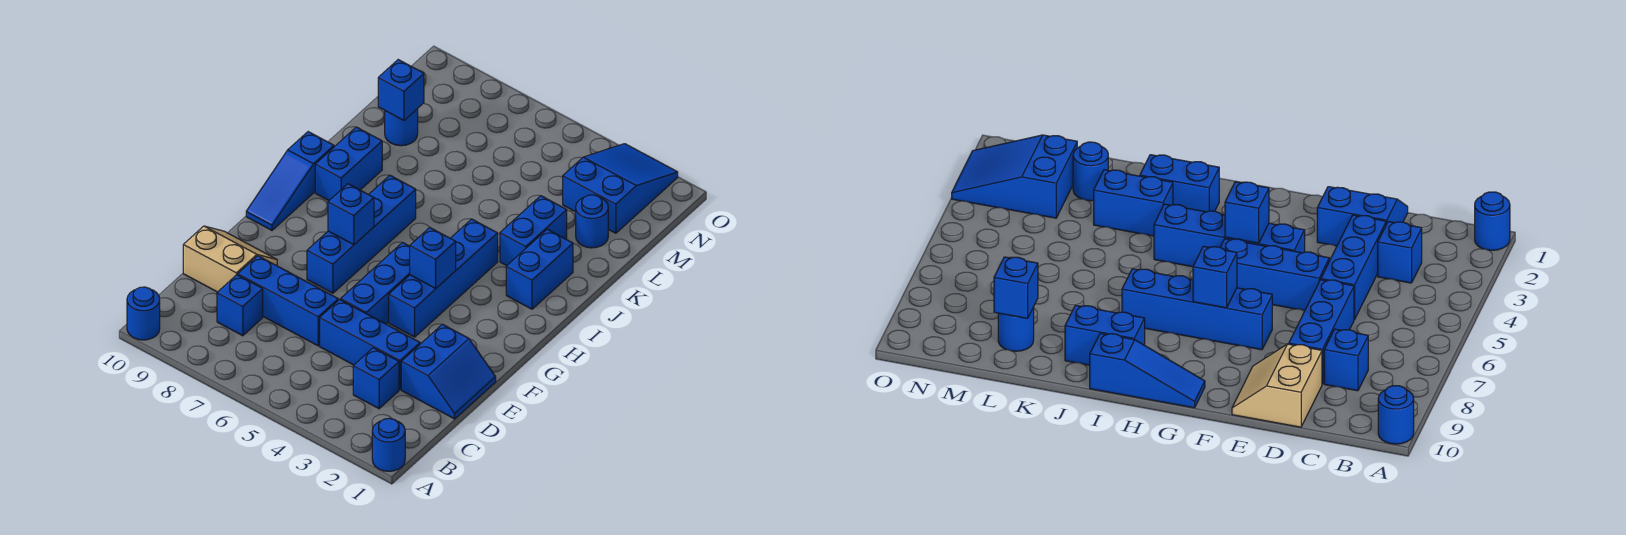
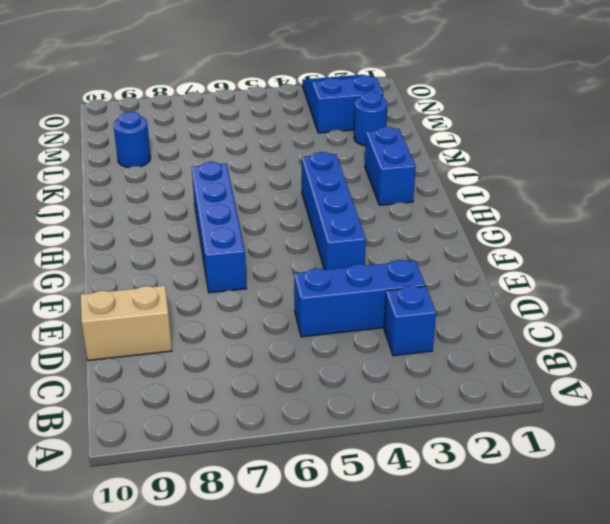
none -> blue 1x1 round brick [372,418,405,471]
none -> blue 1x1 round brick [127,287,160,340]
none -> blue 1x1 brick [217,275,263,336]

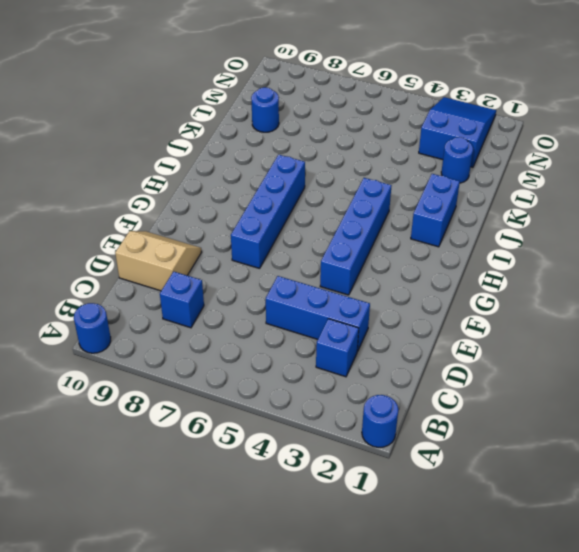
none -> blue 2x2 slope [401,324,496,419]
none -> blue 1x3 brick [238,256,338,346]
none -> blue 1x3 brick [341,243,410,324]

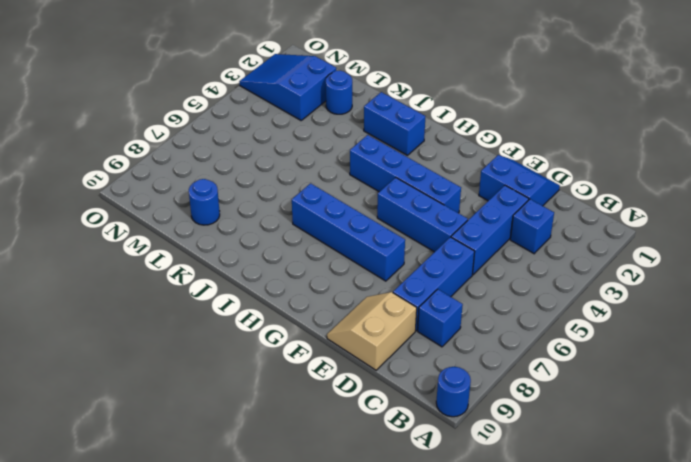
none -> blue 1x1 round brick [372,418,405,471]
none -> blue 1x3 slope [246,132,334,230]
none -> blue 1x2 brick [315,127,382,200]

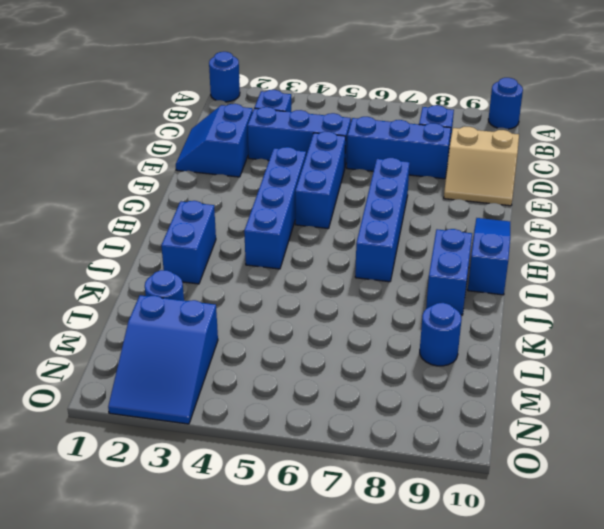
none -> blue 1x2 brick [500,196,567,266]
none -> blue 1x1 brick [410,228,456,288]
none -> blue 1x1 brick [328,184,374,245]

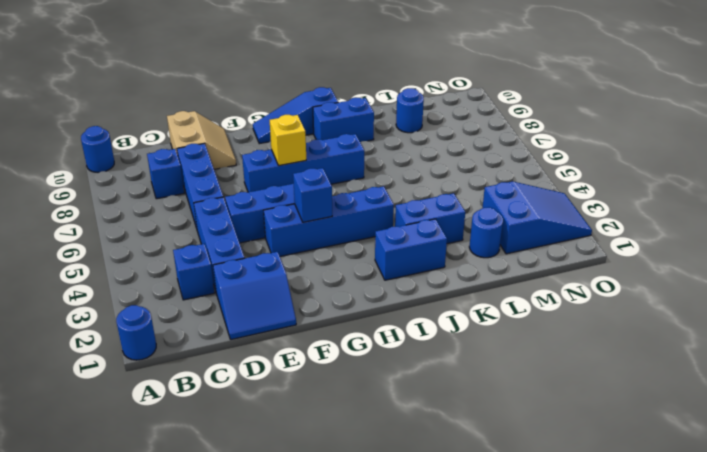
yellow 1x1 brick [270,115,306,166] -> blue 1x1 brick [328,184,374,245]
none -> blue 1x1 brick [378,60,424,120]

